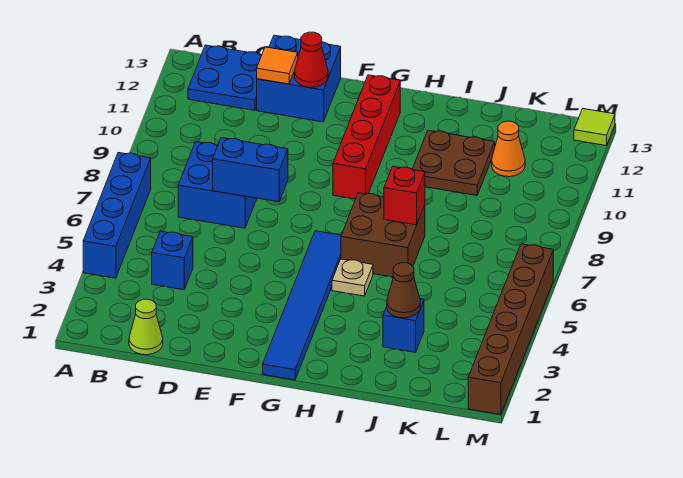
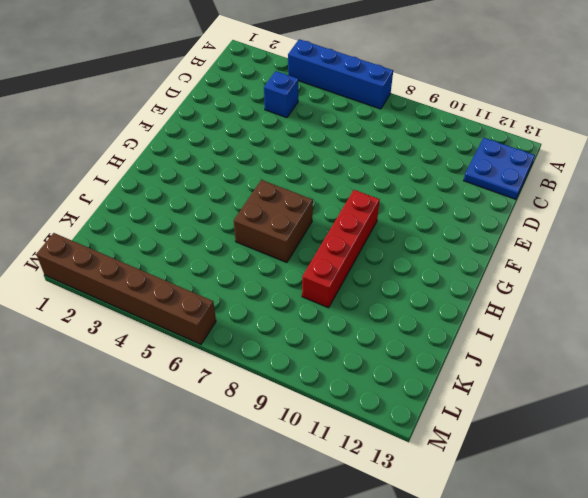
red 1x4 brick [302,190,380,308] -> red 1x4 brick turned to [333,75,400,199]
none -> lime 1x1 cone [129,299,163,355]
none -> blue 2x2 brick [178,142,257,228]
none -> blue 2x2 brick [257,35,341,122]

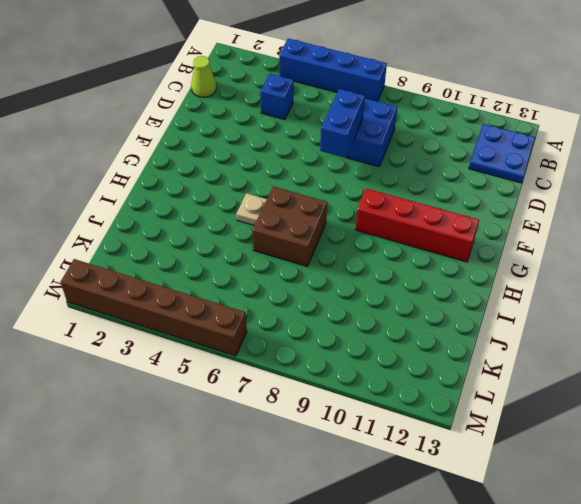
none -> blue 2x2 brick [257,35,341,122]
none -> blue 1x6 tile [263,231,341,380]
none -> brown 2x2 plate [412,130,495,196]

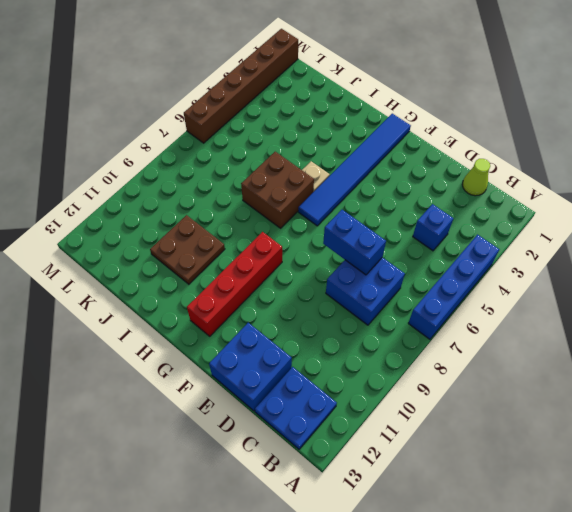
none -> blue 1x1 brick [383,299,424,352]
none -> orange 1x1 cone [492,121,525,177]
none -> lime 1x1 tile [574,109,615,146]

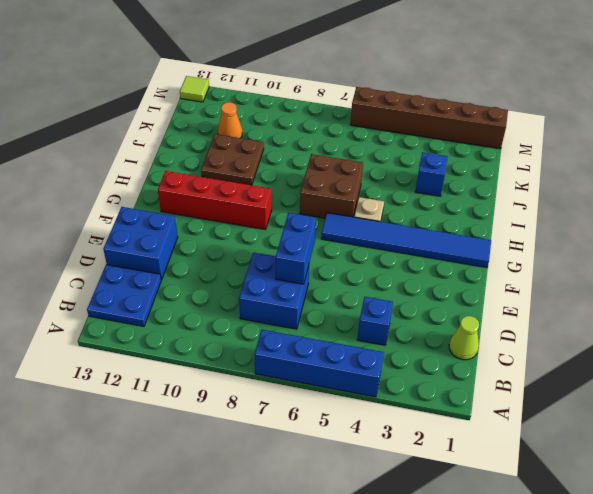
none -> orange 1x1 tile [257,47,298,84]
none -> red 1x1 cone [295,32,328,87]
none -> red 1x1 brick [384,167,425,225]

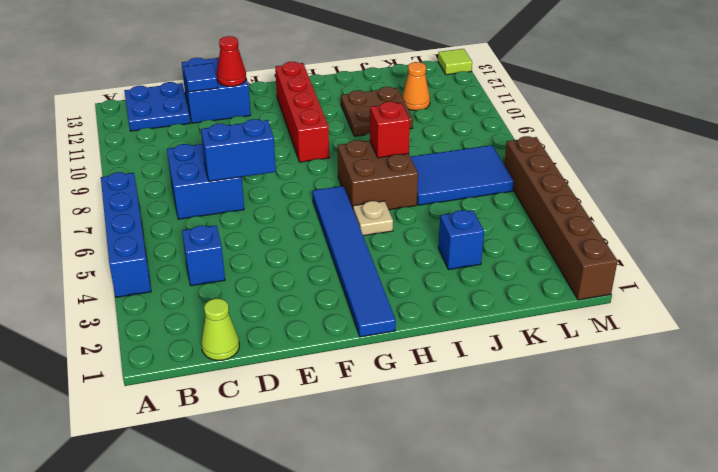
blue 1x1 tile [184,63,218,92] -> orange 1x1 tile [257,47,298,84]
blue 2x3 tile [411,145,514,205] -> none
none -> brown 1x1 cone [387,263,420,318]

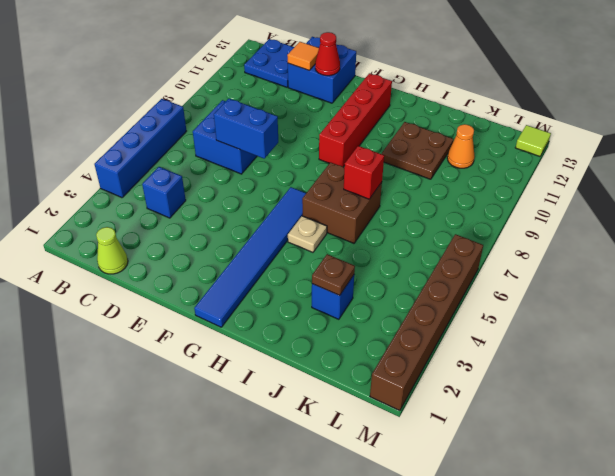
brown 1x1 plate [312,254,355,296] -> brown 1x1 cone [387,263,420,318]

